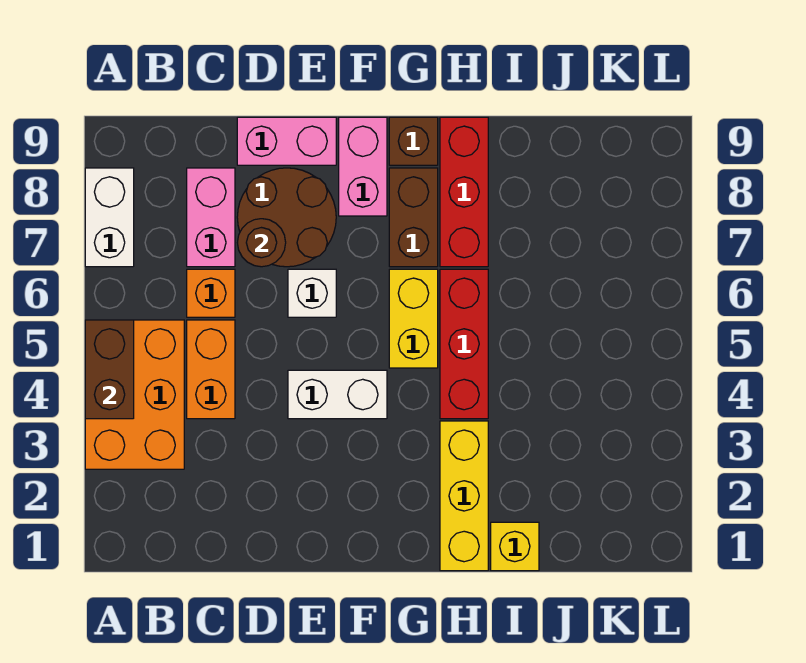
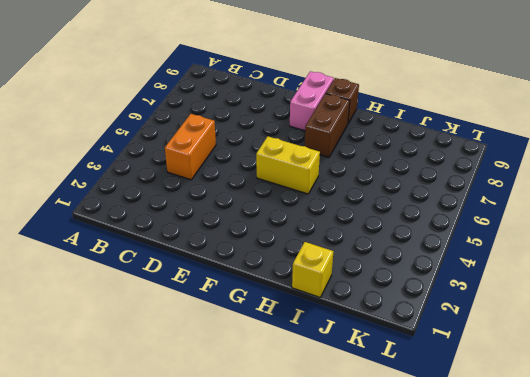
yellow 1x2 brick [256,136,320,194] -> yellow 1x2 brick turned to [389,269,438,368]
none -> orange 2x3 brick [85,320,184,469]
none -> white 1x2 brick [85,168,134,267]
none -> orange 1x1 brick [187,269,235,317]

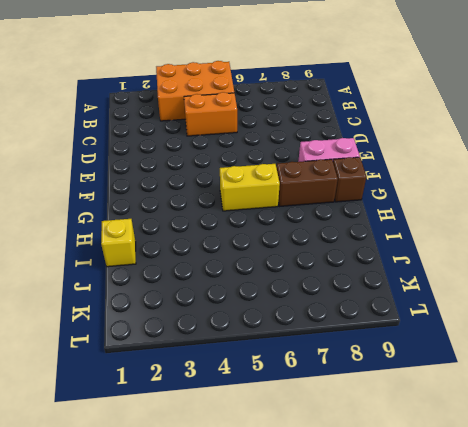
none -> white 1x2 brick [85,168,134,267]
none -> orange 1x1 brick [187,269,235,317]
none -> pink 1x2 brick [187,168,235,267]

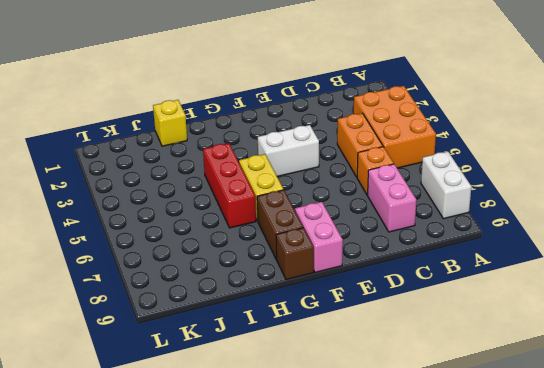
none -> brown 2x2 round brick [237,168,336,267]
none -> pink 1x2 brick [237,117,336,165]
none -> white 1x1 brick [288,269,336,317]

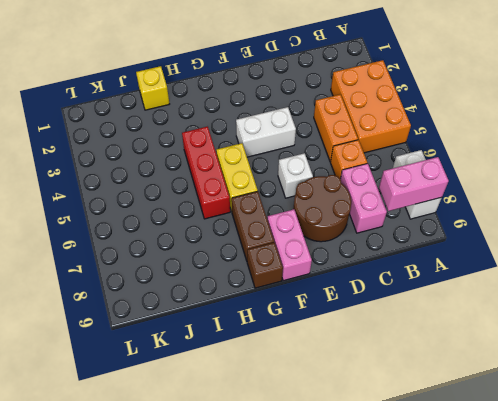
pink 1x2 brick [379,157,449,211] -> pink 1x2 brick moved to [237,117,336,165]
none -> yellow 1x3 brick [440,421,488,571]
none -> red 1x3 brick [440,117,488,267]
none -> brown 1x2 brick [85,320,134,419]

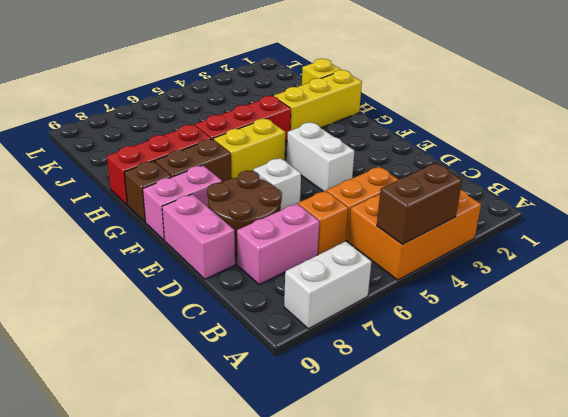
none -> brown 1x1 round brick [237,219,286,267]

